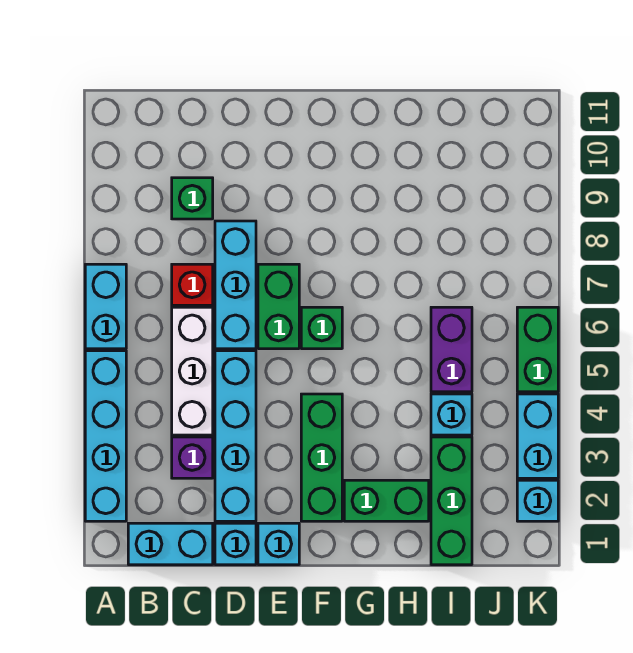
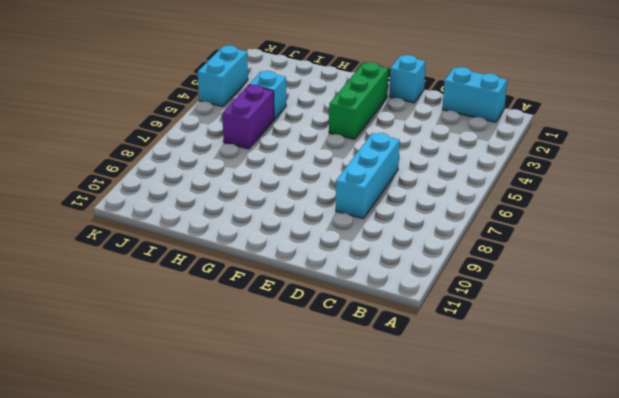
none -> cyan 1x4 brick [85,351,126,521]
none -> cyan 1x2 brick [85,264,126,349]
none -> purple 1x1 brick [172,437,213,478]

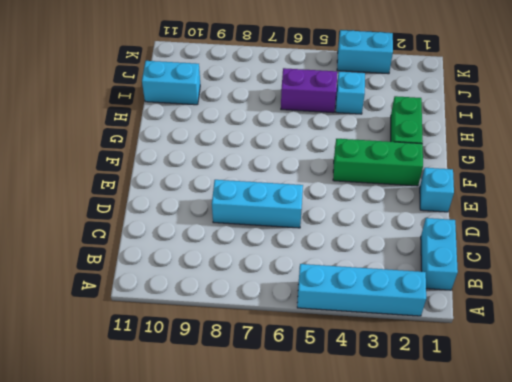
cyan 1x2 brick [142,61,200,105] -> cyan 1x2 brick moved to [85,264,126,349]
none -> purple 1x1 brick [172,437,213,478]
none -> white 1x3 brick [172,307,213,435]
none -> red 1x1 brick [172,264,213,305]

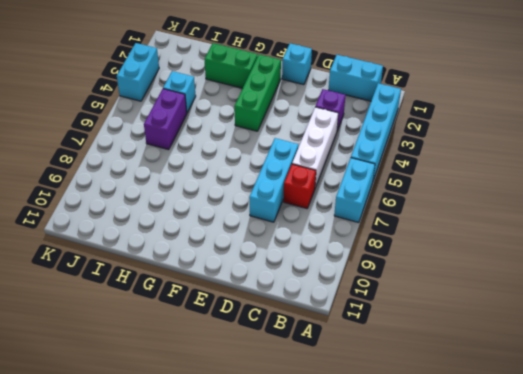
none -> green 1x1 brick [172,178,213,219]
none -> cyan 1x1 brick [215,523,256,565]
none -> cyan 1x4 brick [215,351,256,521]

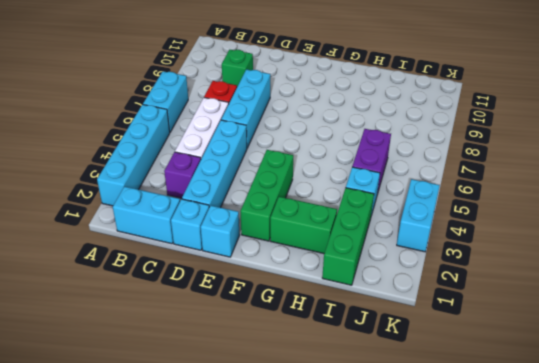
none -> green 1x2 brick [258,264,299,349]
none -> green 1x1 brick [301,307,342,349]
none -> cyan 1x1 brick [517,480,558,521]

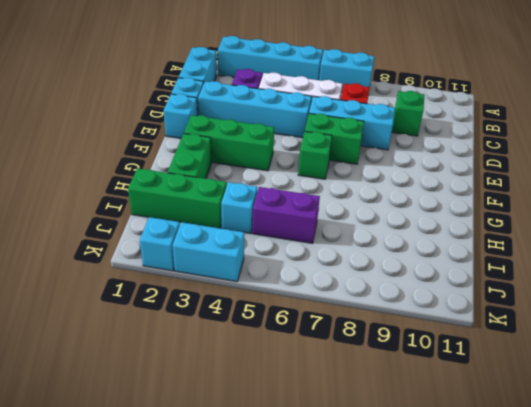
none -> green 1x2 brick [517,307,558,392]

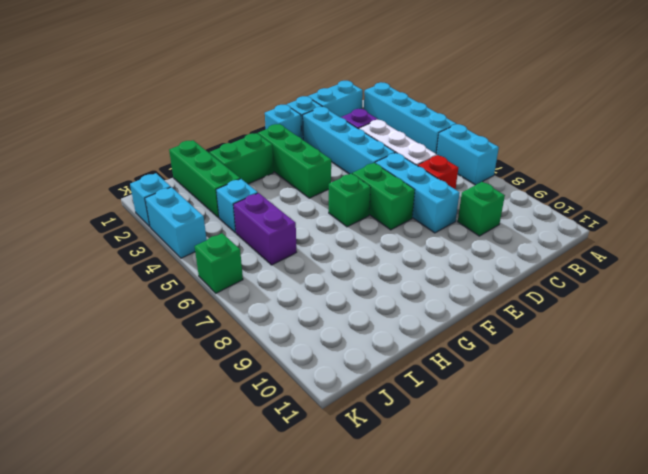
green 1x1 brick [195,233,243,293] -> green 1x2 brick [517,307,558,392]

